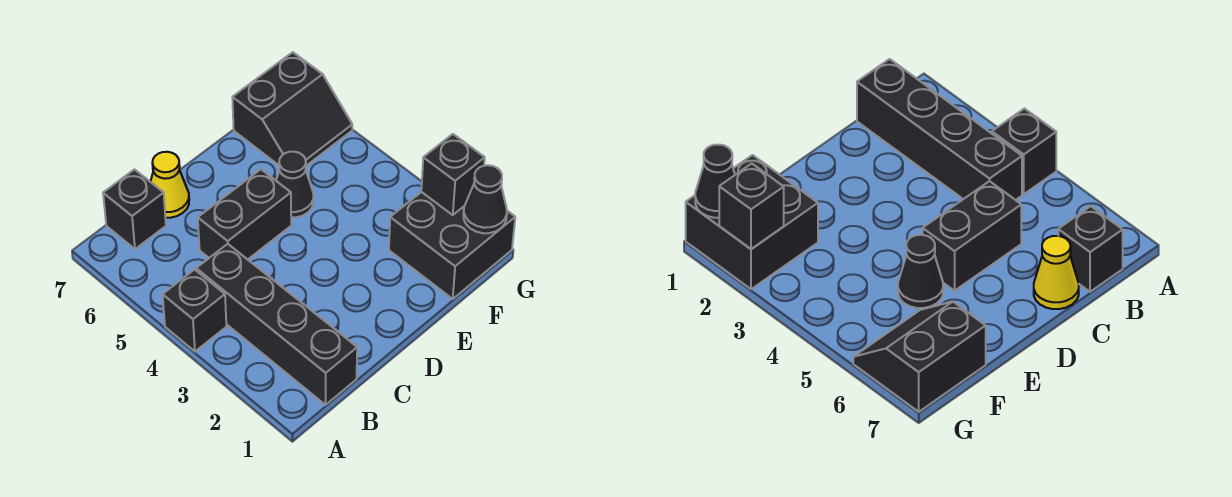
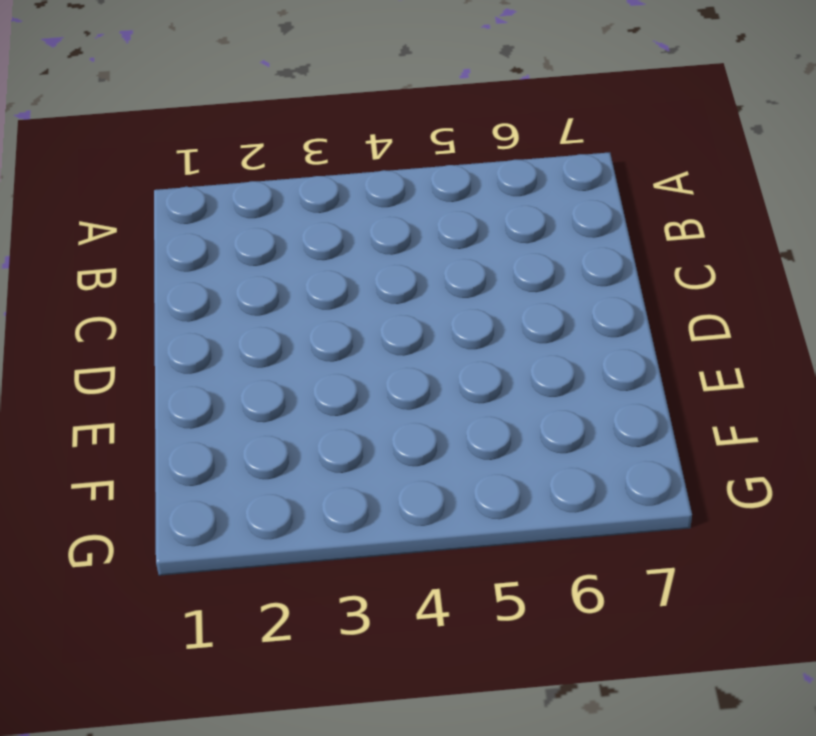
none -> black 1x1 brick [163,270,226,351]
none -> black 1x4 brick [196,244,357,405]

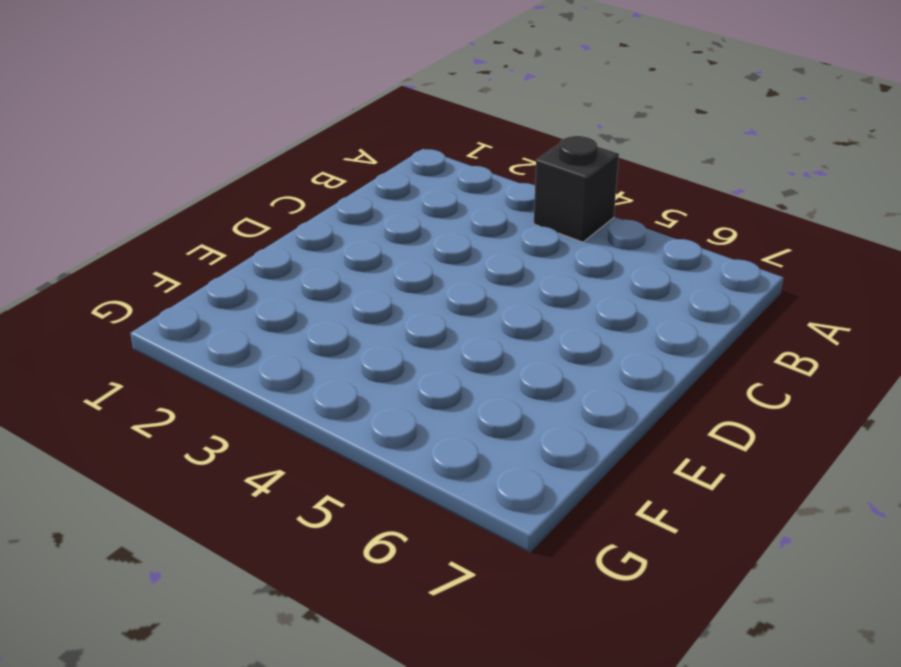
none -> black 1x4 brick [196,244,357,405]
none -> black 1x1 brick [103,170,166,249]

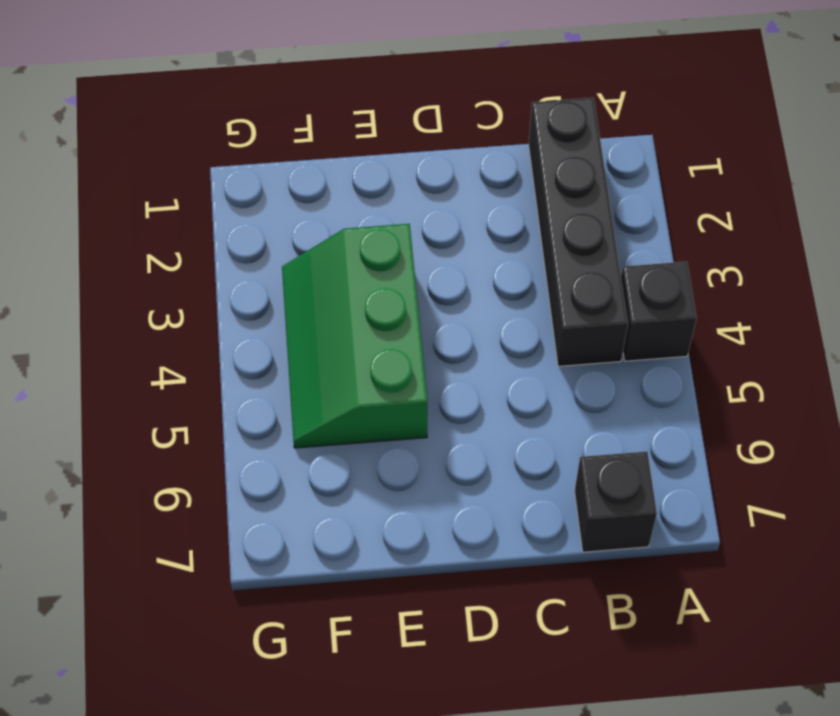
green 2x3 slope [282,224,427,448] -> black 1x1 cone [276,152,313,217]
none -> black 1x2 brick [198,169,291,259]
none -> yellow 1x1 cone [151,152,189,218]

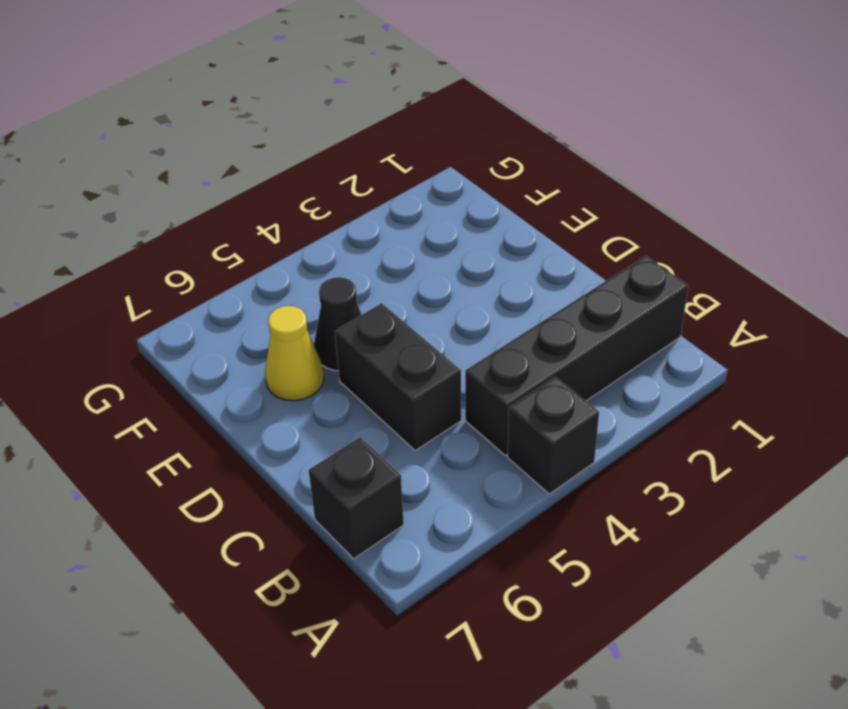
yellow 1x1 cone [265,306,324,401] -> yellow 1x1 cone moved to [151,152,189,218]
none -> black 2x2 brick [389,192,515,299]
none -> black 2x2 slope [232,52,352,166]

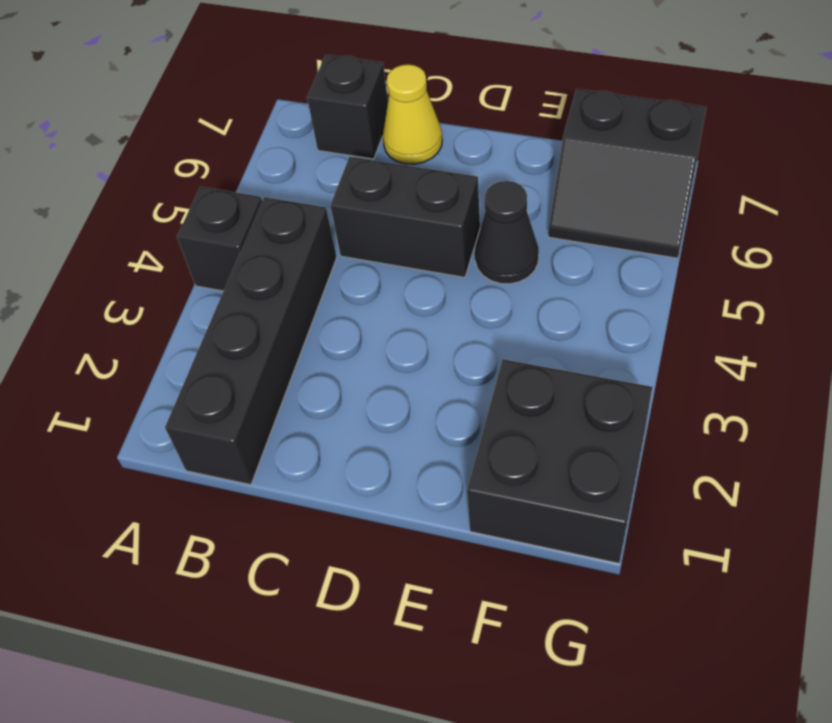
none -> black 1x1 cone [463,165,507,233]
none -> black 1x1 brick [421,134,485,215]

